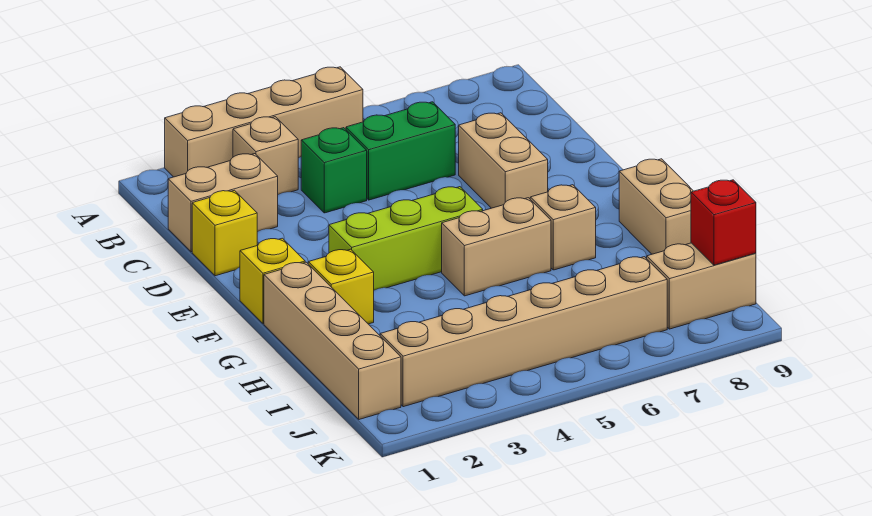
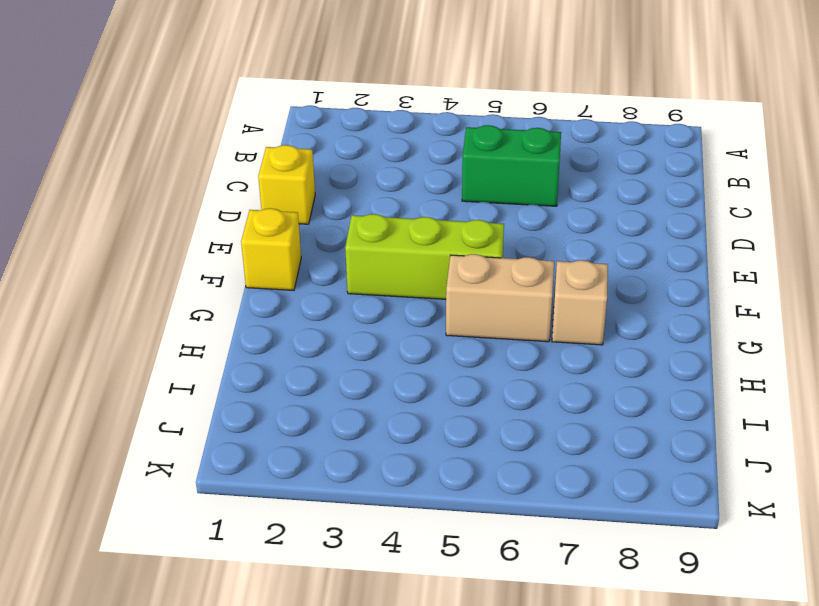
none -> tan 1x4 brick [165,67,363,177]
none -> tan 1x1 brick [233,117,298,195]
none -> tan 1x2 brick [168,154,278,252]

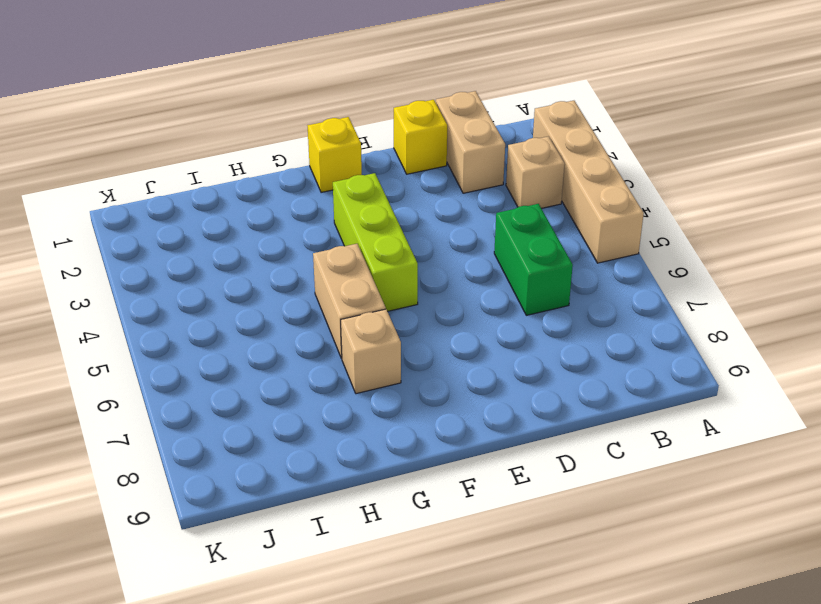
none -> green 1x1 brick [301,128,367,213]
none -> tan 1x2 brick [459,113,548,208]
none -> tan 1x4 brick [264,262,401,419]

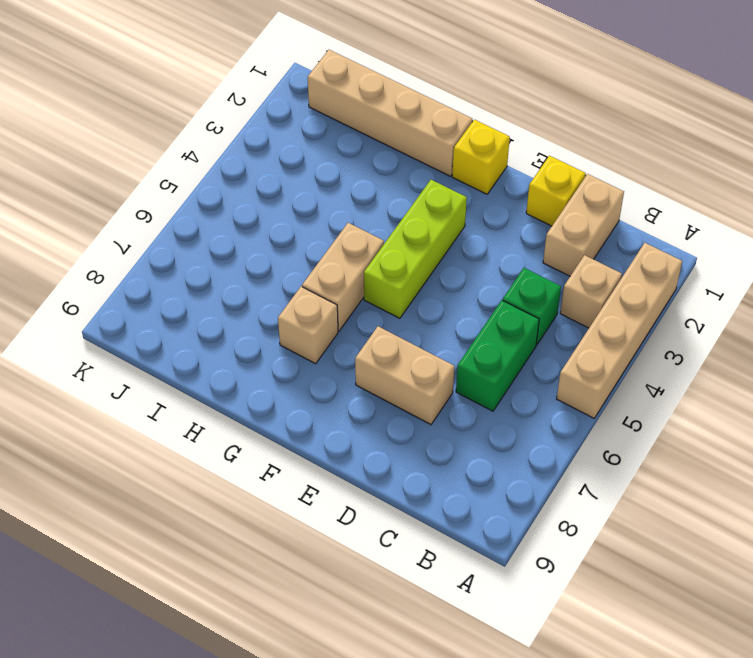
none -> yellow 1x1 brick [308,249,374,324]
none -> tan 1x2 brick [619,159,693,254]
none -> tan 1x6 brick [380,257,667,407]

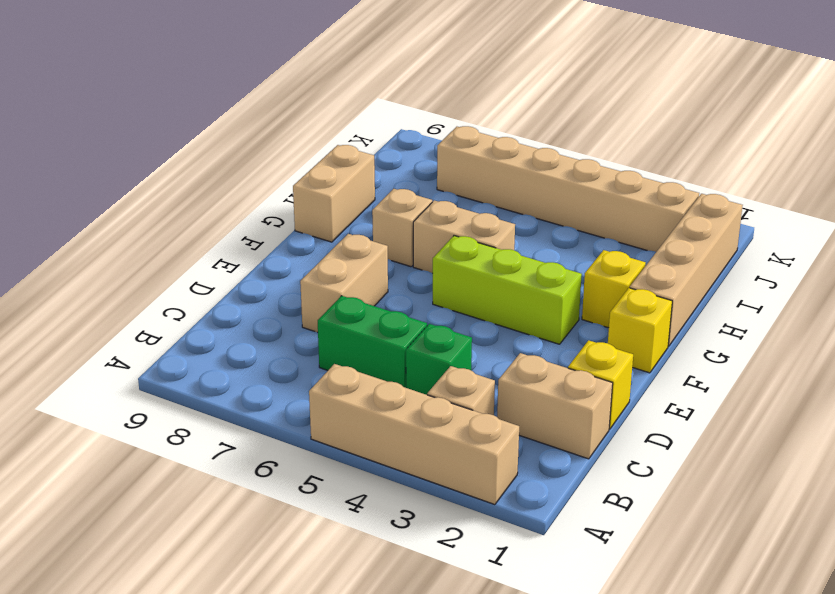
none -> tan 1x2 brick [646,243,756,329]
none -> red 1x1 brick [691,180,756,265]

